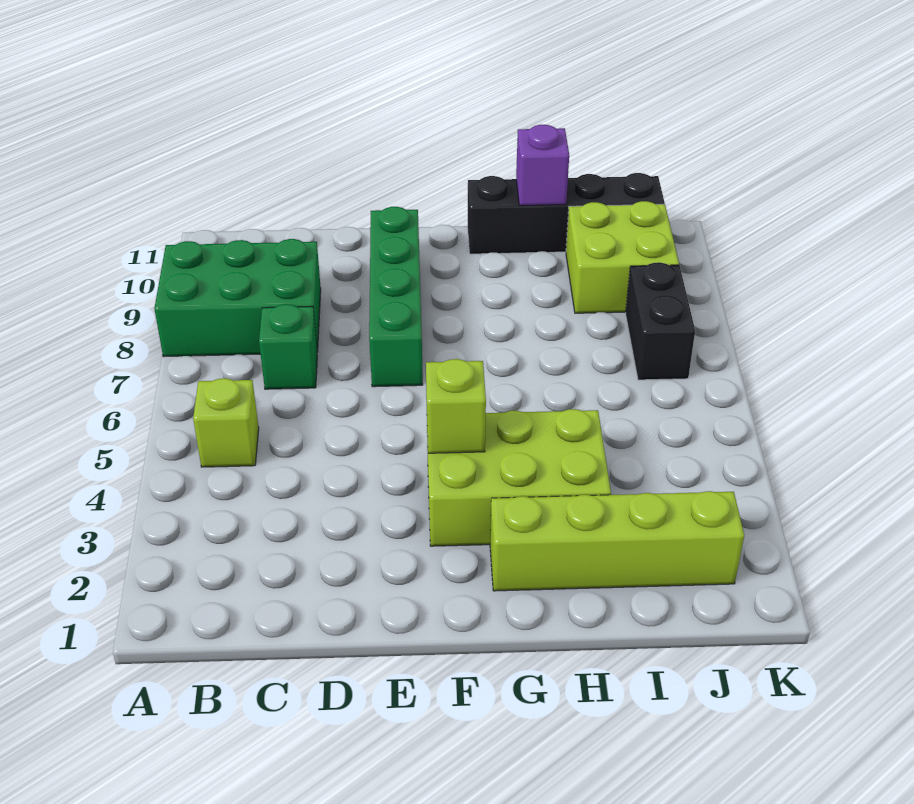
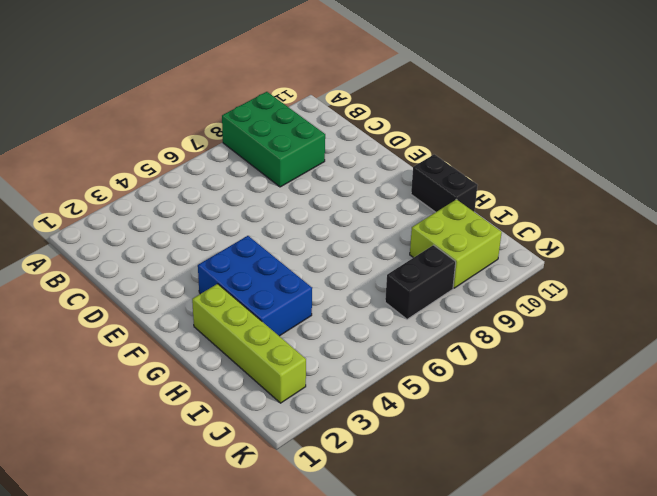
blue 2x3 brick [198,236,312,336] -> lime 2x3 brick [427,409,611,546]
black 1x2 brick [411,154,478,212] -> black 1x4 brick [468,173,665,254]
none -> lime 1x1 brick [193,378,259,467]
none -> green 1x1 brick [259,304,317,389]

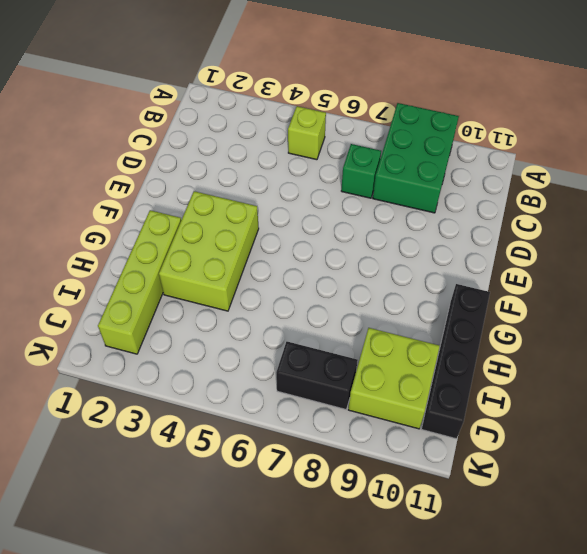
none -> green 1x4 brick [369,207,423,387]
none -> lime 1x1 brick [426,359,486,453]

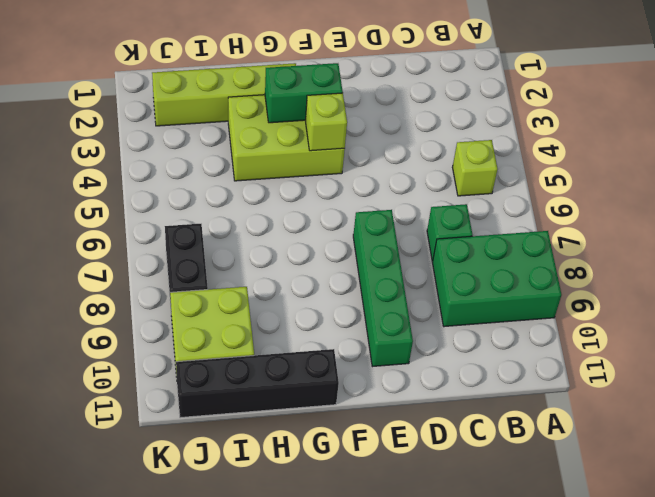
green 1x2 brick [265,63,343,123] -> none
none -> purple 1x1 brick [516,125,569,205]

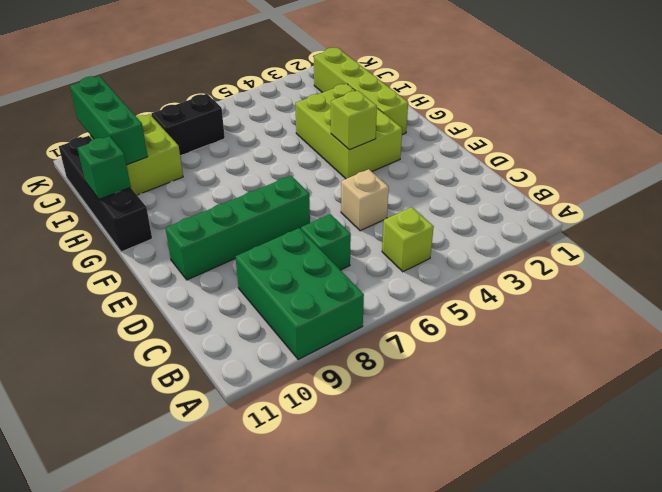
tan 1x1 brick [341,169,389,231] -> none
green 1x1 brick [77,136,131,199] -> purple 1x1 brick [516,125,569,205]
green 1x3 brick [70,76,148,165] -> none

